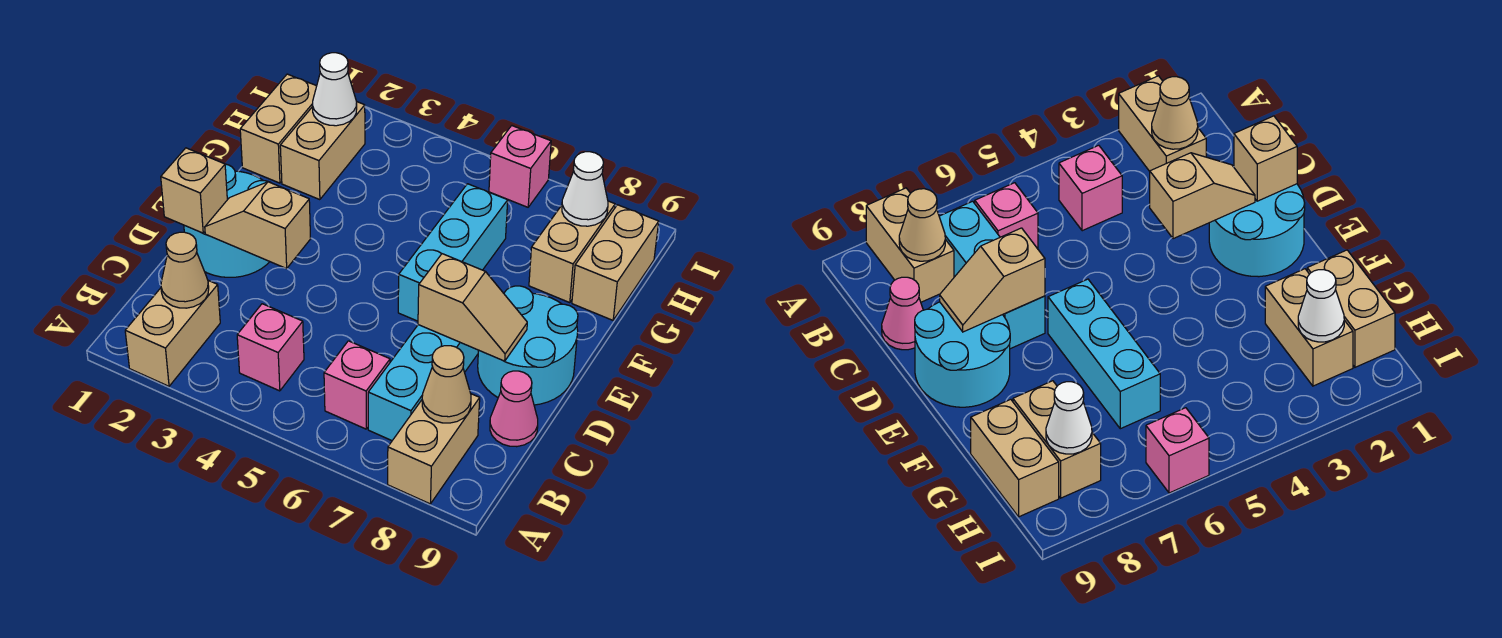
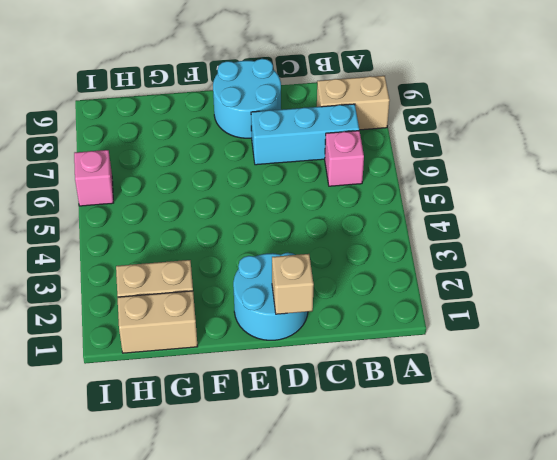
none -> tan 1x2 brick [125,280,220,386]
none -> pink 1x1 brick [237,304,304,391]
none -> pink 1x1 cone [490,371,538,447]

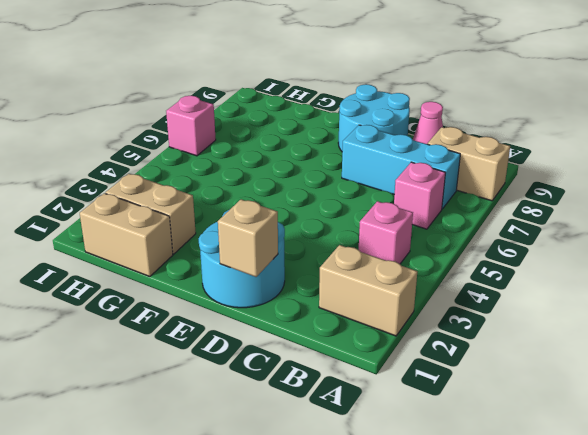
none -> cyan 1x3 brick [398,184,508,321]
none -> tan 1x2 brick [529,201,615,302]
none -> tan 1x2 brick [572,205,659,320]

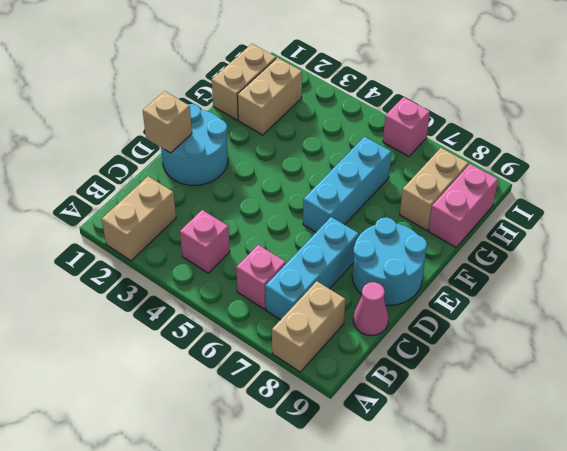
pink 1x2 brick [429,164,498,247] -> tan 1x2 brick [572,205,659,320]
none -> tan 1x1 cone [161,232,209,308]
none -> tan 1x1 cone [422,346,471,423]
none -> tan 1x2 slope [205,182,311,269]

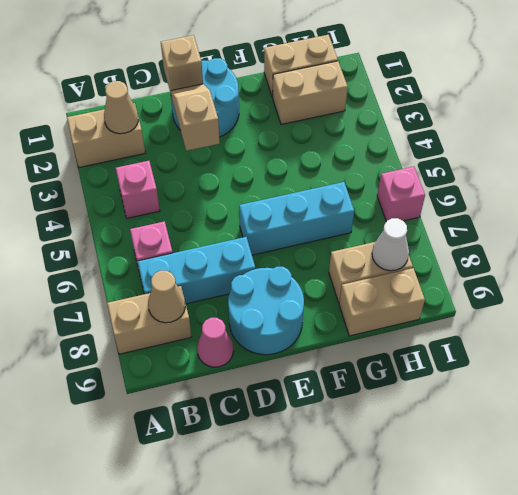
none -> tan 1x2 slope [418,254,527,361]
none -> white 1x1 cone [312,53,357,126]

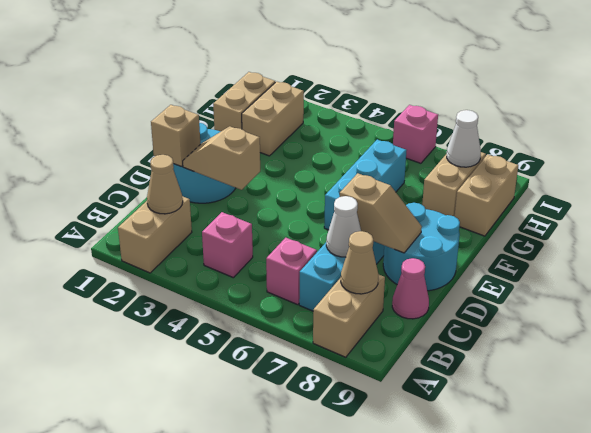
white 1x1 cone [326,196,361,257] -> white 1x1 cone moved to [312,53,357,126]

